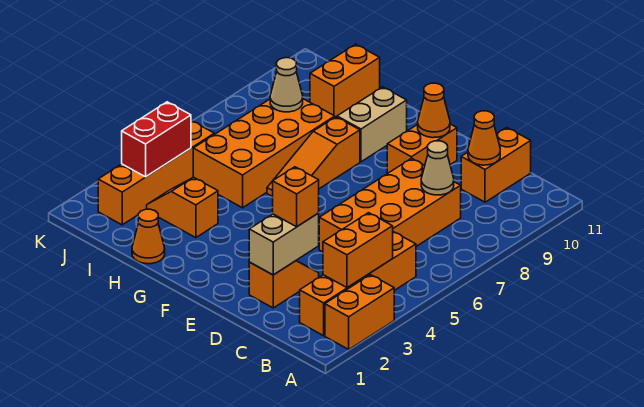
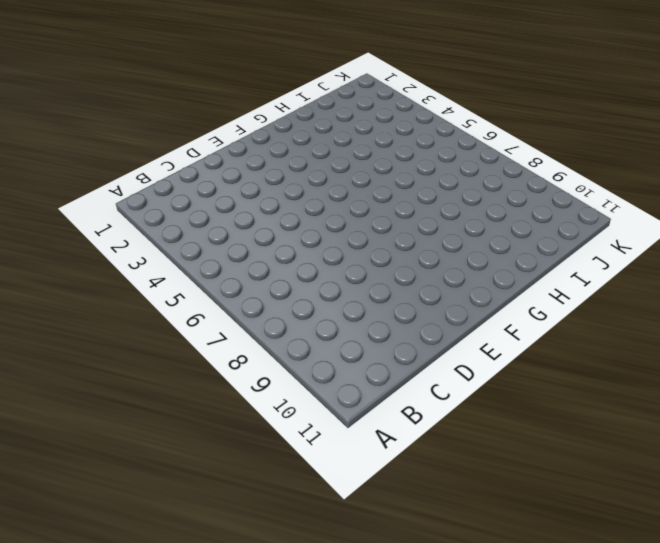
none -> orange 1x2 brick [325,275,394,349]
none -> orange 1x4 brick [300,232,416,336]
none -> orange 2x4 brick [319,158,461,252]

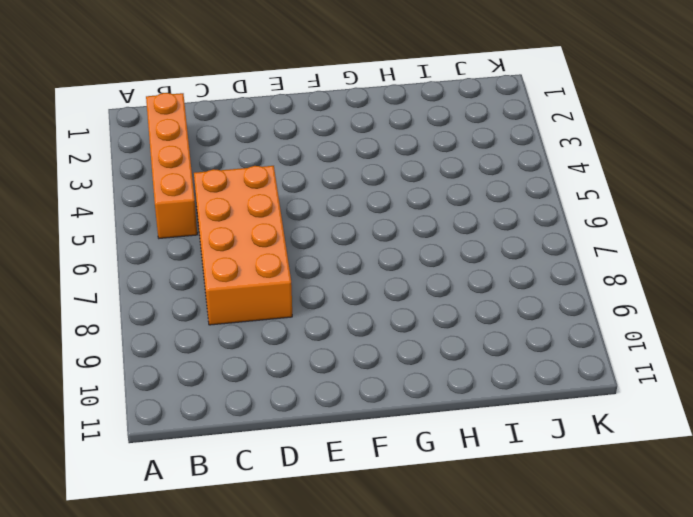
none -> orange 1x2 brick [325,275,394,349]
none -> orange 1x2 brick [461,127,531,202]
none -> orange 1x2 slope [249,261,319,308]

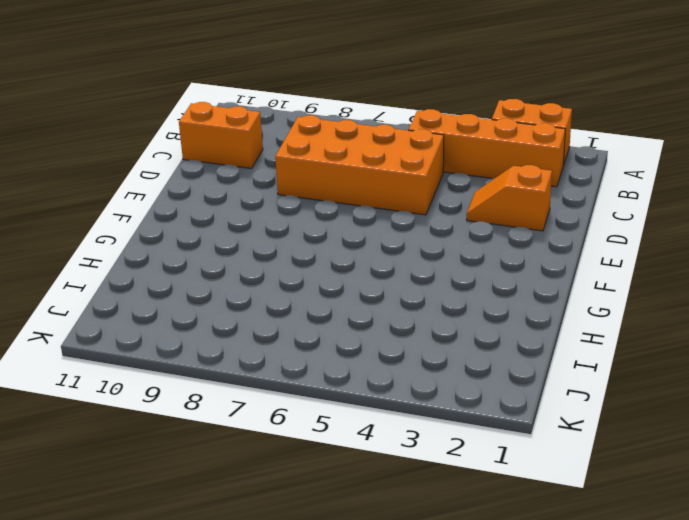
none -> orange 1x2 brick [387,124,457,174]
none -> orange 1x3 slope [267,117,360,197]
none -> tan 1x2 brick [337,87,407,162]

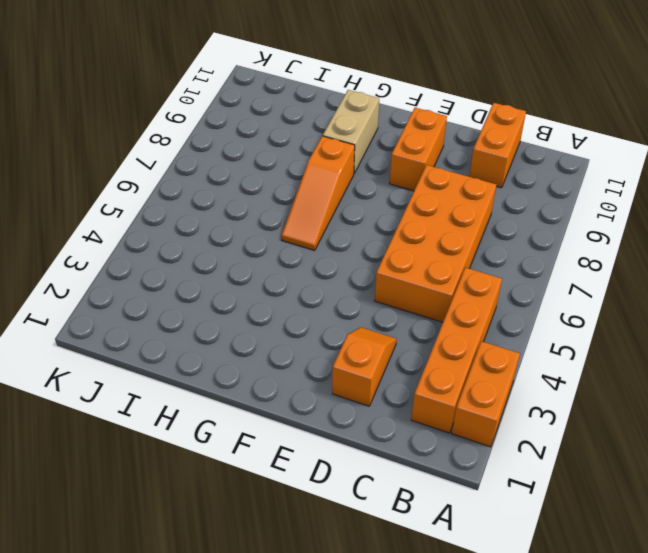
none -> orange 1x1 cone [132,209,165,264]
none -> orange 1x2 slope [147,177,218,238]
none -> orange 2x4 brick [193,99,335,208]

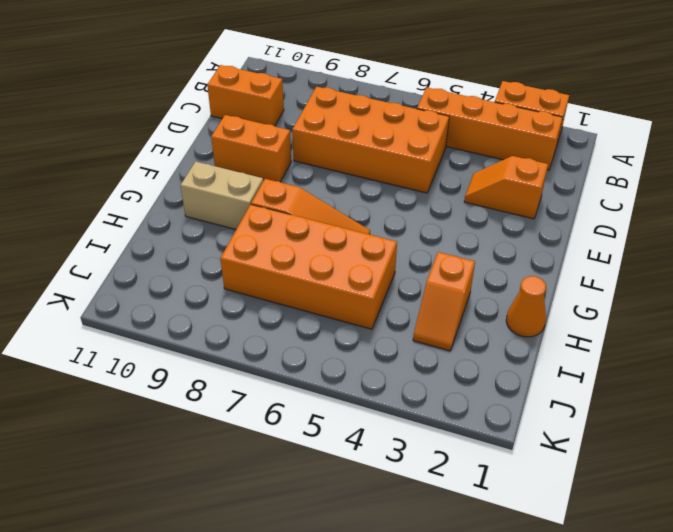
none -> orange 1x2 brick [310,44,380,117]
none -> orange 1x4 brick [98,121,214,225]
none -> orange 1x2 brick [323,213,393,288]

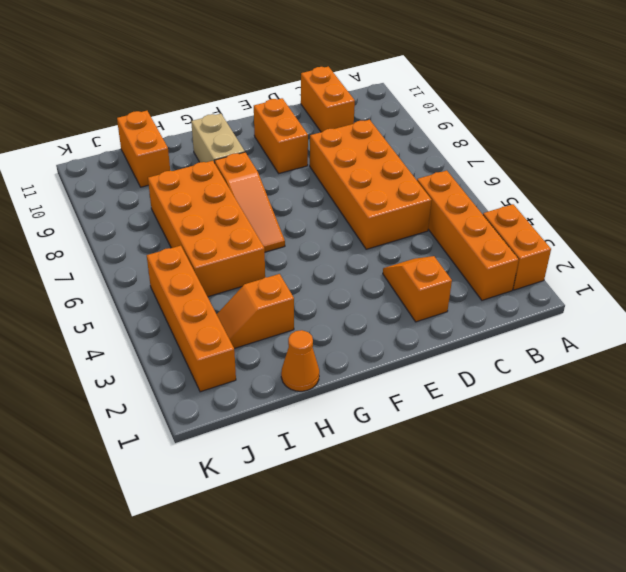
none -> orange 1x2 brick [323,213,393,288]
none -> tan 1x1 cone [421,141,454,195]
none -> orange 1x1 cone [468,111,500,165]

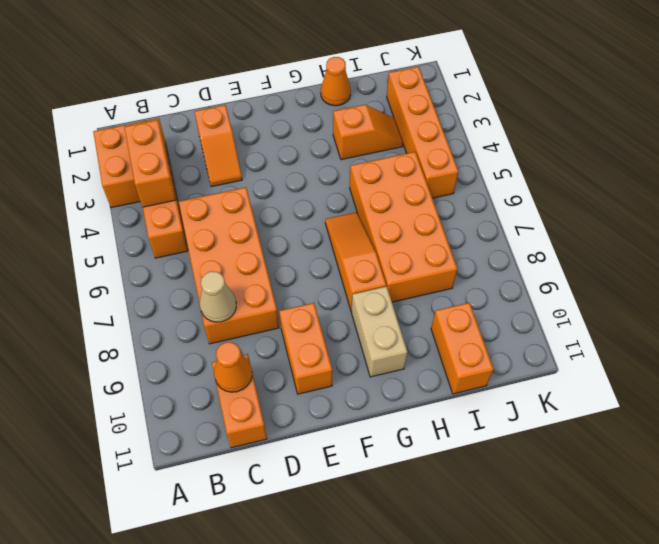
none -> tan 1x2 brick [249,213,319,275]
none -> orange 1x1 cone [418,83,450,138]
none -> tan 1x1 cone [270,58,303,112]

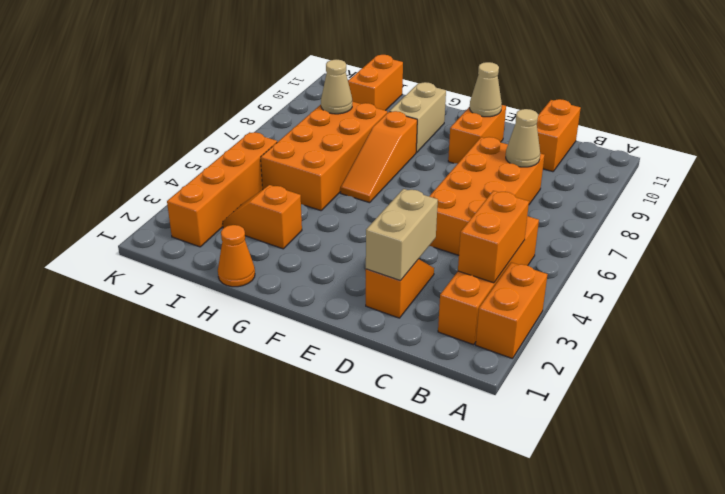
tan 1x1 cone [470,62,502,117] -> orange 1x1 cone [418,83,450,138]
none -> orange 1x1 cone [468,111,500,165]
none -> red 1x2 brick [122,102,191,177]
none -> orange 1x1 brick [273,167,319,227]

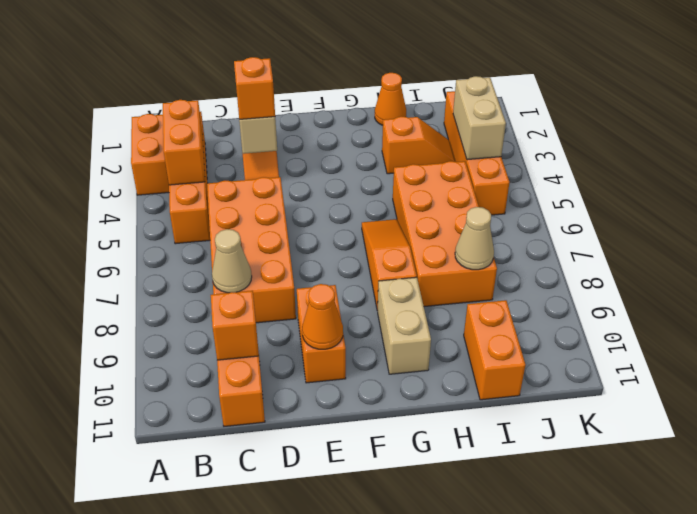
orange 1x1 brick [211,291,259,360] -> orange 1x1 cone [468,111,500,165]
tan 1x2 brick [453,76,506,160] -> red 1x2 brick [122,102,191,177]

